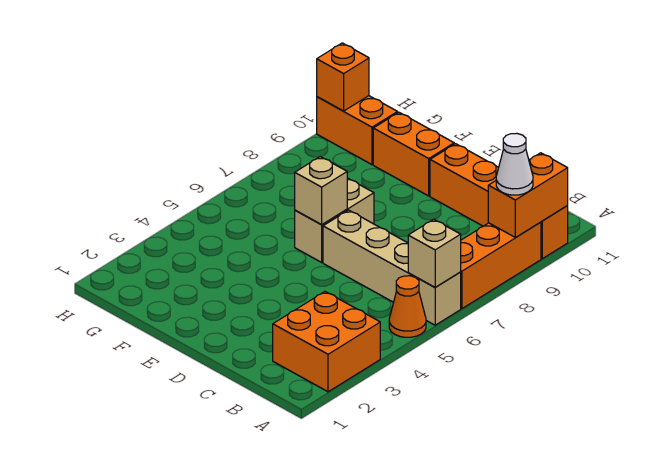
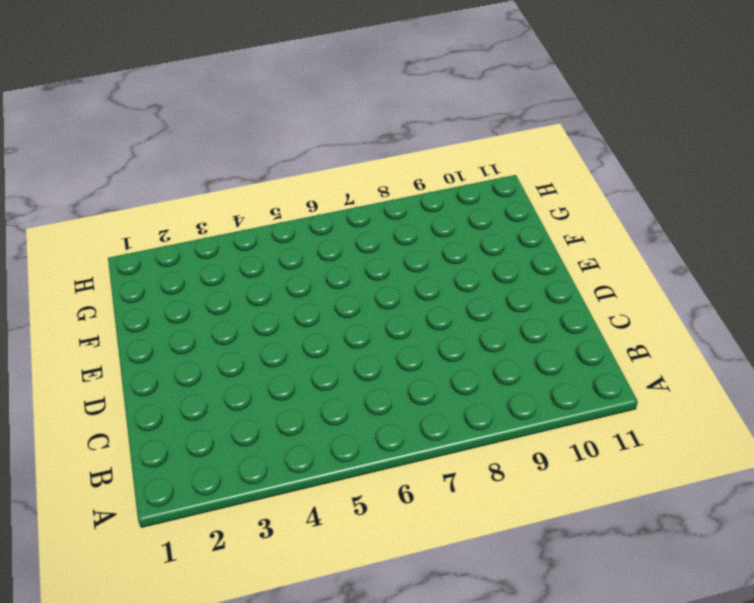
none -> orange 2x2 brick [273,292,380,392]
none -> orange 1x1 cone [389,276,426,337]
none -> tan 1x4 brick [323,210,461,325]

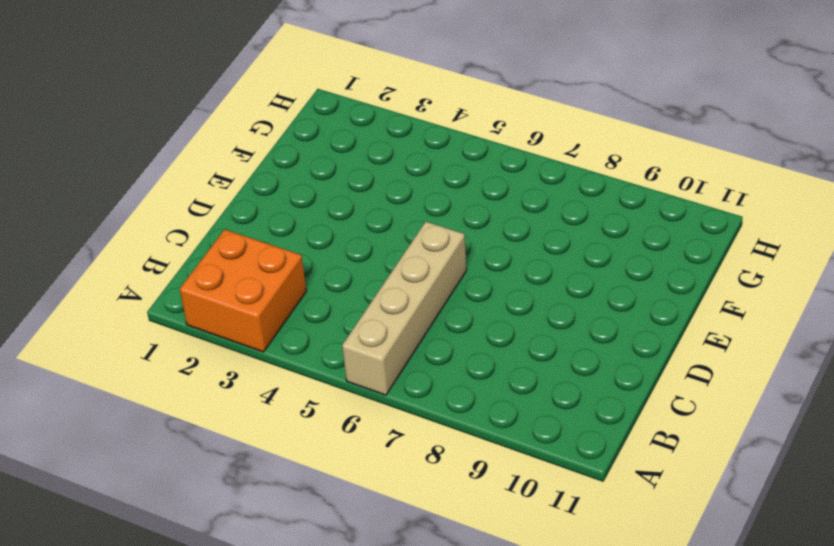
none -> orange 1x1 cone [389,276,426,337]
none -> orange 1x3 brick [461,222,541,309]
none -> orange 1x4 brick [430,144,568,259]

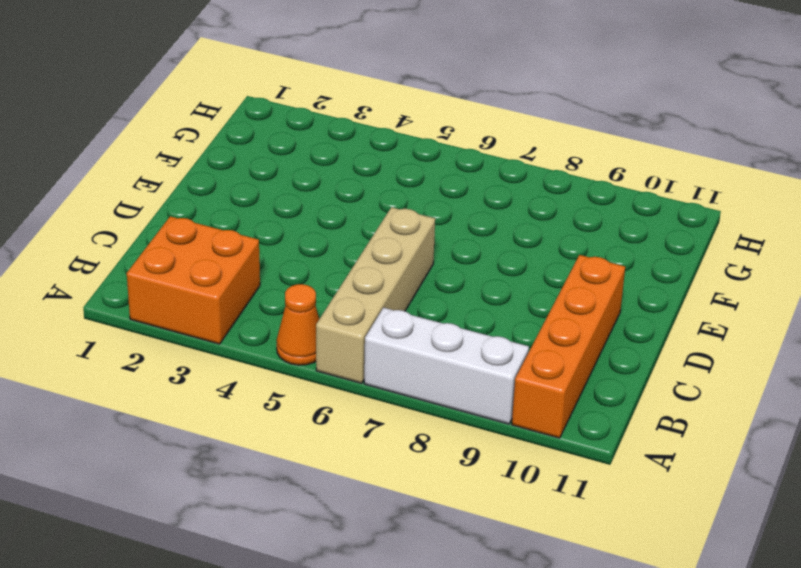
white 1x3 brick [364,308,529,424] -> orange 1x3 brick [461,222,541,309]
none -> tan 1x2 brick [295,178,374,262]
none -> orange 1x2 brick [373,112,454,196]
none -> orange 1x2 brick [317,96,398,165]

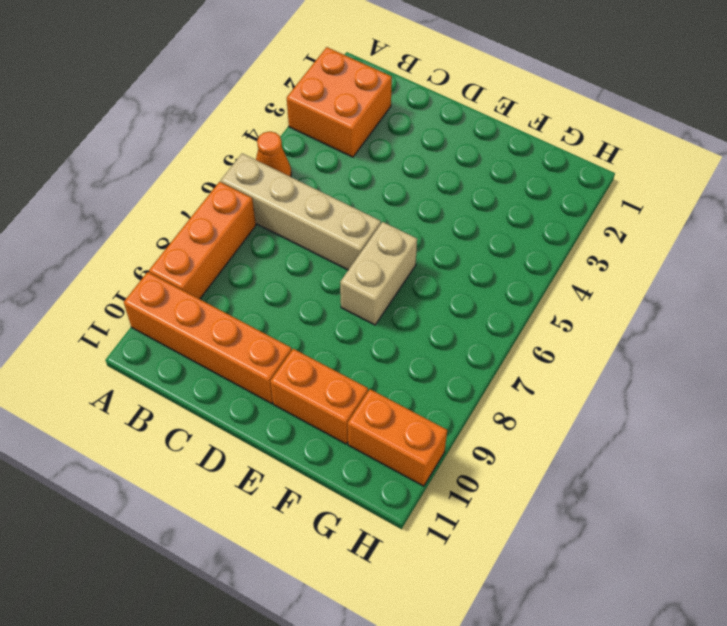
none -> tan 1x1 brick [408,219,461,287]
none -> orange 1x2 brick [488,153,568,238]
none -> tan 1x1 brick [295,157,347,224]

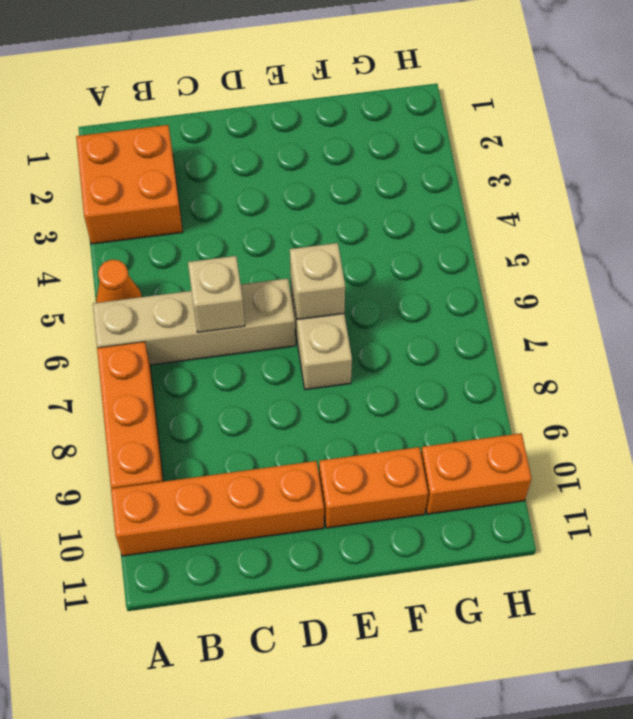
tan 1x1 brick [188,256,245,332] -> tan 1x1 brick moved to [408,219,461,287]
none -> orange 1x2 brick [488,153,568,238]
none -> orange 1x1 brick [317,43,369,111]
none -> white 1x1 cone [496,134,533,195]

